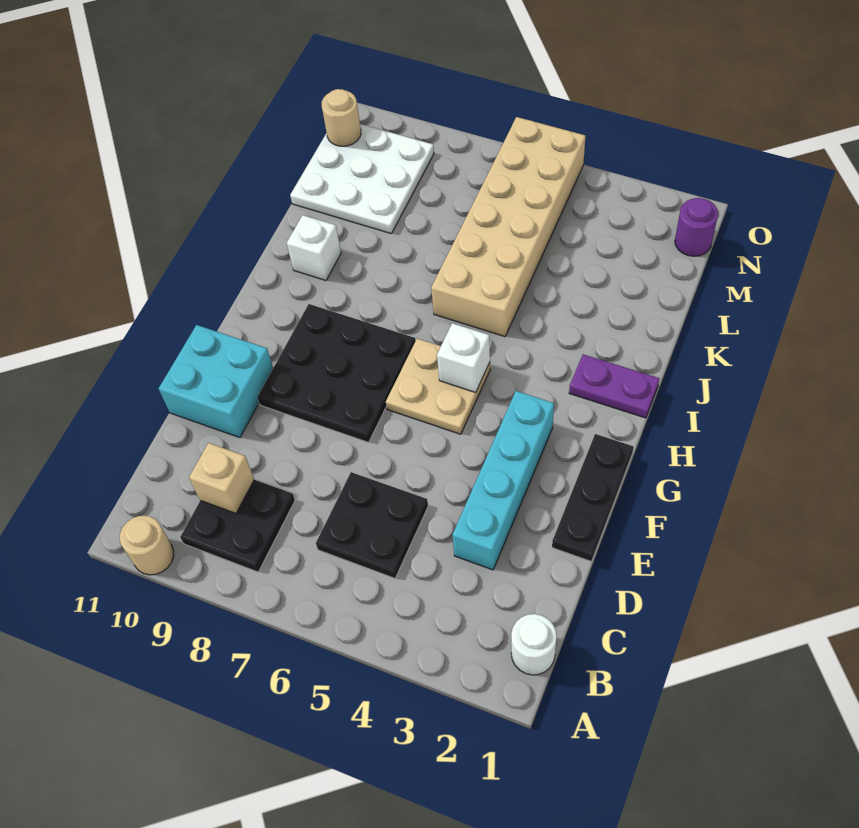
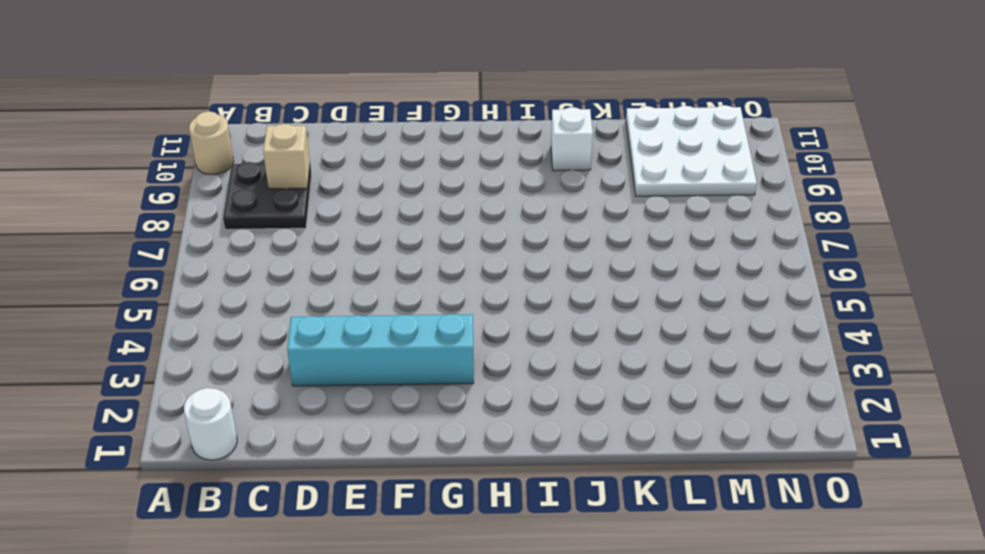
none -> black 2x2 plate [316,472,428,578]
none -> black 1x3 plate [552,434,633,561]
none -> cyan 2x2 brick [159,325,273,438]

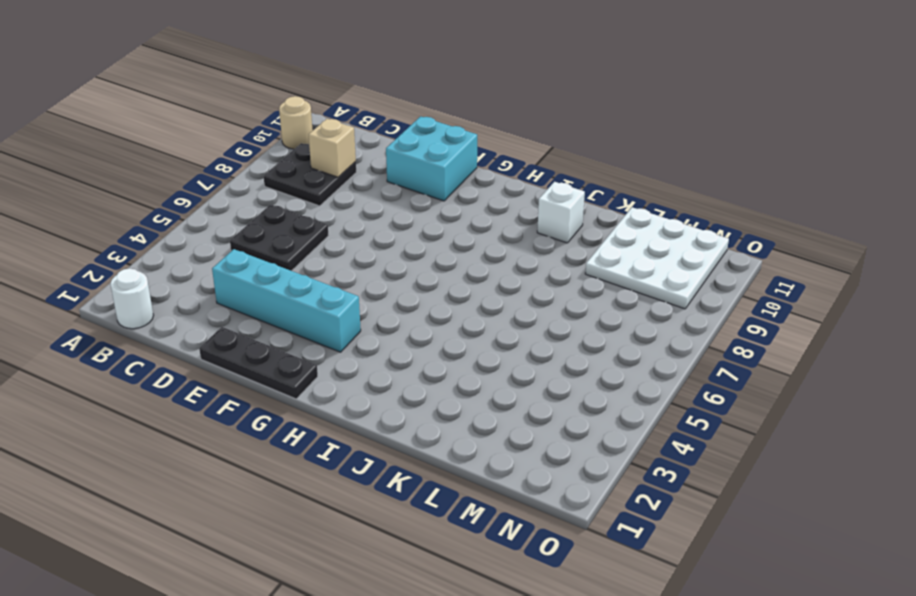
none -> black 3x3 plate [257,304,415,442]
none -> tan 2x2 plate [386,339,490,434]
none -> purple 1x2 plate [569,354,659,418]

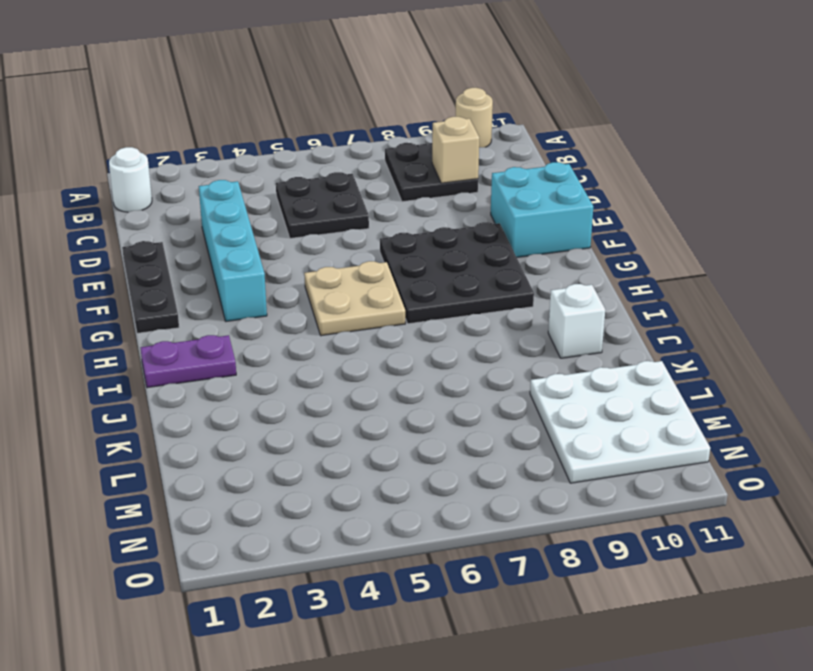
none -> tan 2x6 brick [431,117,586,337]
none -> purple 1x1 round brick [675,198,718,256]
none -> white 1x1 brick [437,323,490,392]

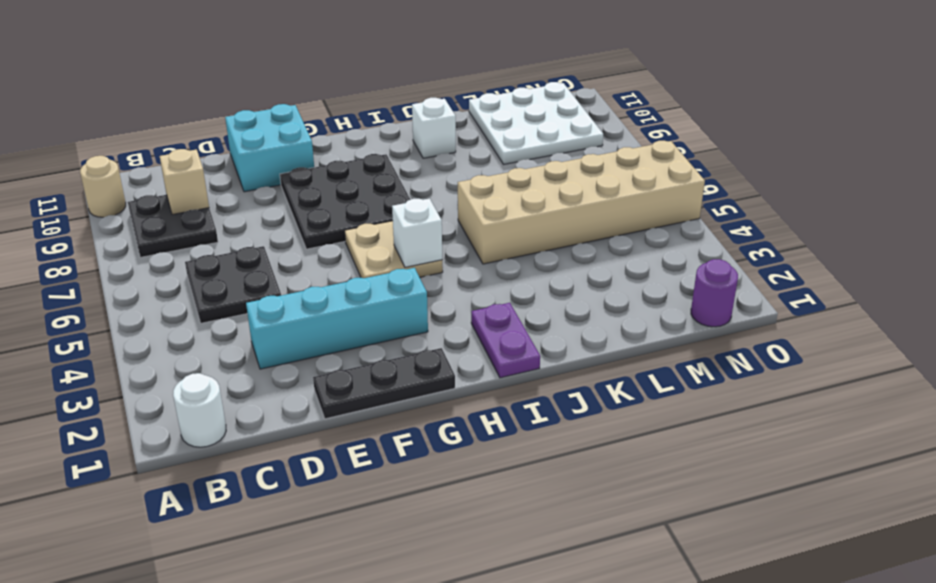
none -> tan 1x1 round brick [322,89,361,146]

